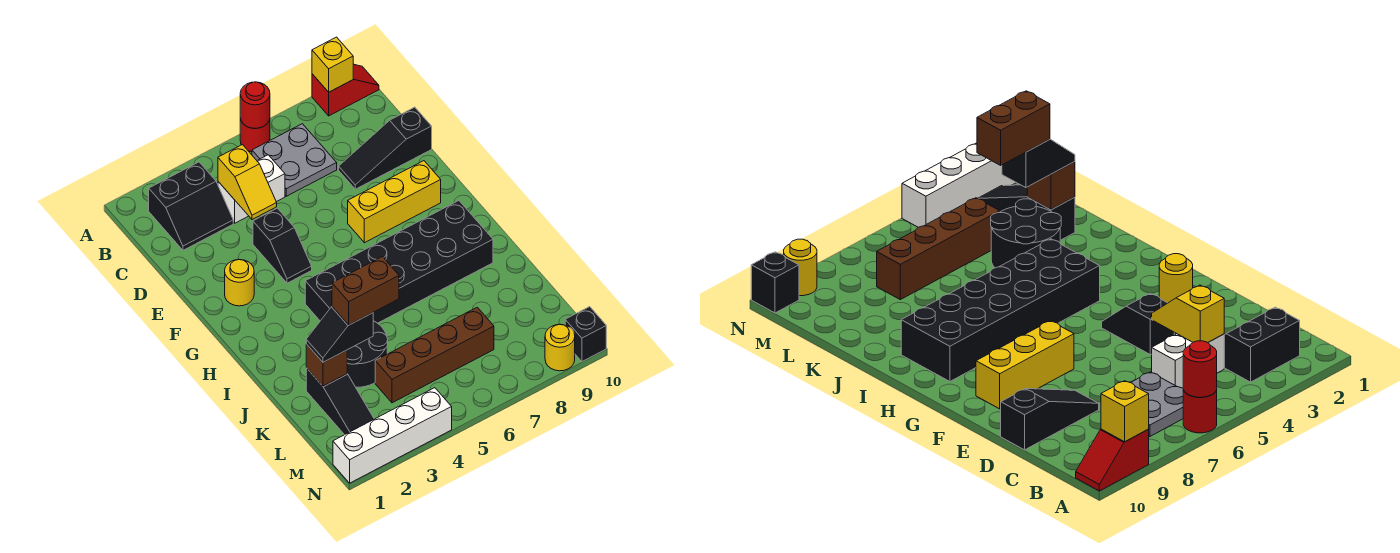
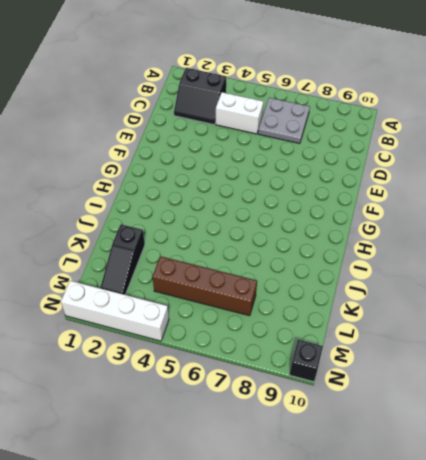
none -> red 1x1 round brick [240,118,270,152]
none -> red 1x2 slope [312,64,379,116]
none -> black 1x3 slope [339,107,432,189]

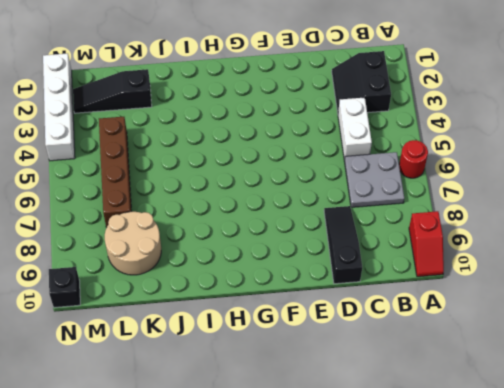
tan 2x2 round brick [105,212,161,275] -> none
none -> black 1x2 slope [253,208,312,283]
none -> yellow 1x1 round brick [225,260,254,306]
none -> yellow 1x3 brick [348,161,441,243]

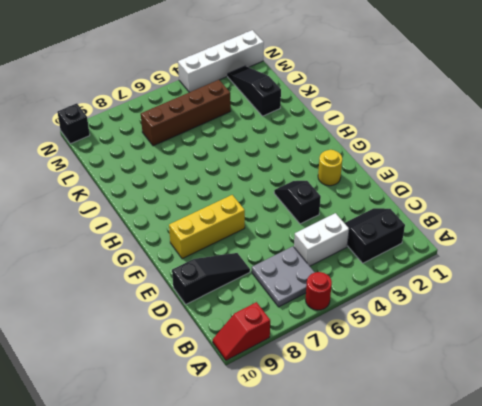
none -> black 2x6 brick [305,201,493,323]
none -> black 2x2 round brick [347,321,388,387]
none -> yellow 1x1 round brick [545,324,575,371]

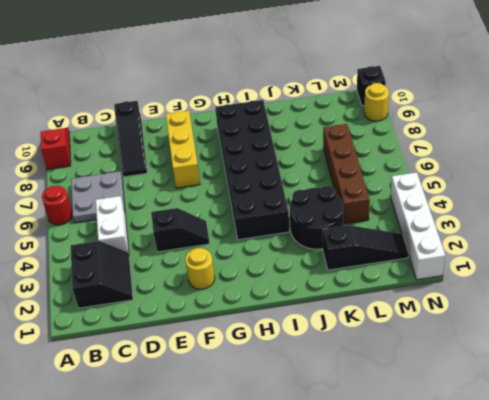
none -> red 1x1 round brick [240,82,270,128]
none -> yellow 1x1 brick [312,37,353,92]
none -> yellow 1x2 slope [218,145,277,220]

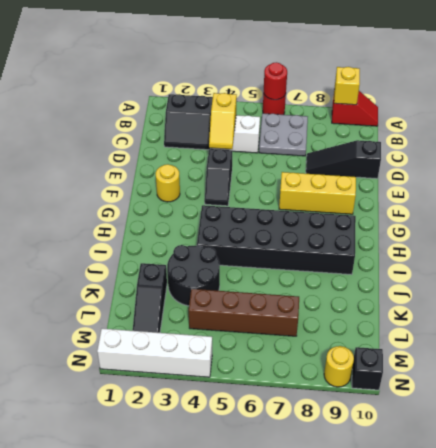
none -> brown 1x1 brick [306,344,347,386]
none -> black 1x2 slope [306,307,373,362]
none -> brown 1x2 brick [332,257,399,325]

